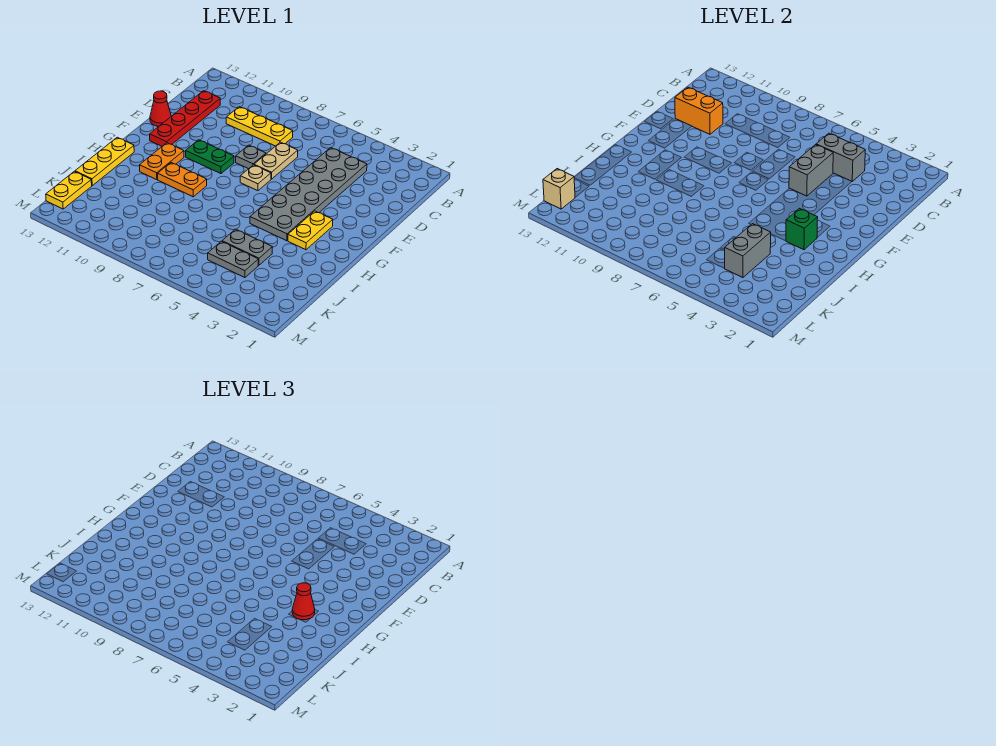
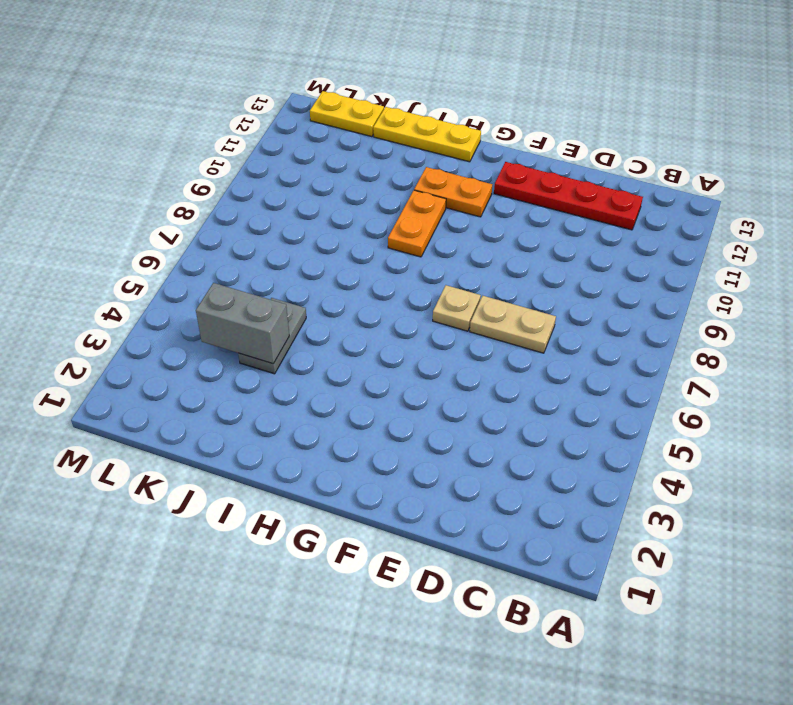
none -> grey 2x6 plate [250,148,367,241]
none -> yellow 1x3 plate [226,107,293,146]
none -> grey 1x1 plate [236,145,266,169]

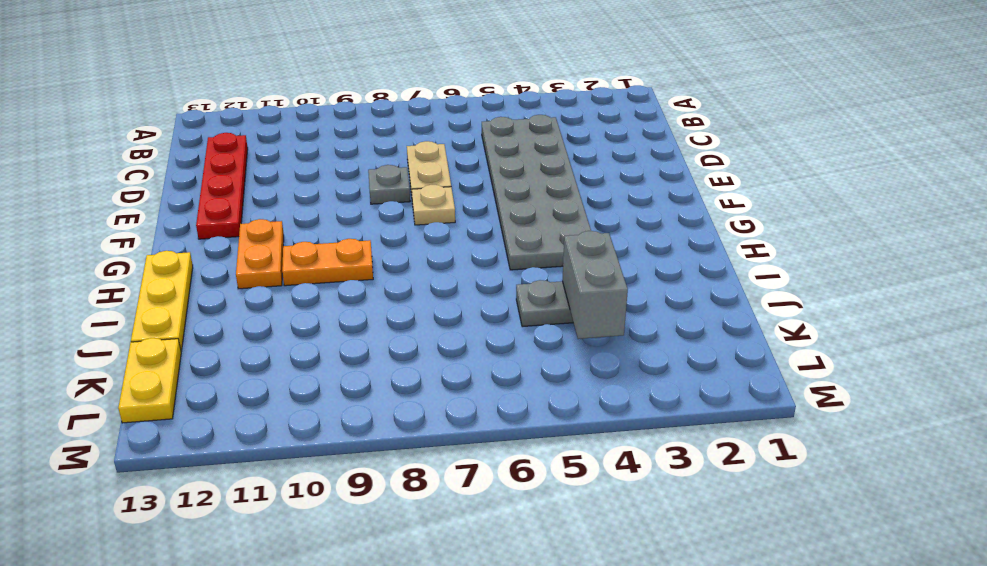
none -> yellow 1x3 plate [226,107,293,146]
none -> red 1x1 cone [150,91,171,126]
none -> green 1x2 plate [186,140,234,174]

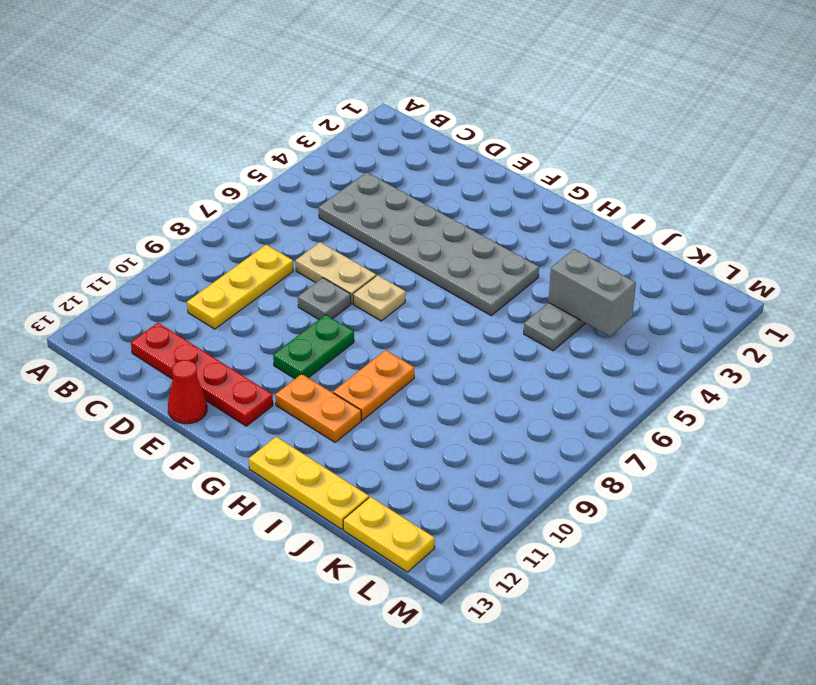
none -> yellow 1x2 plate [288,211,333,250]
none -> grey 1x2 plate [208,241,258,278]
none -> grey 1x2 brick [816,133,865,181]

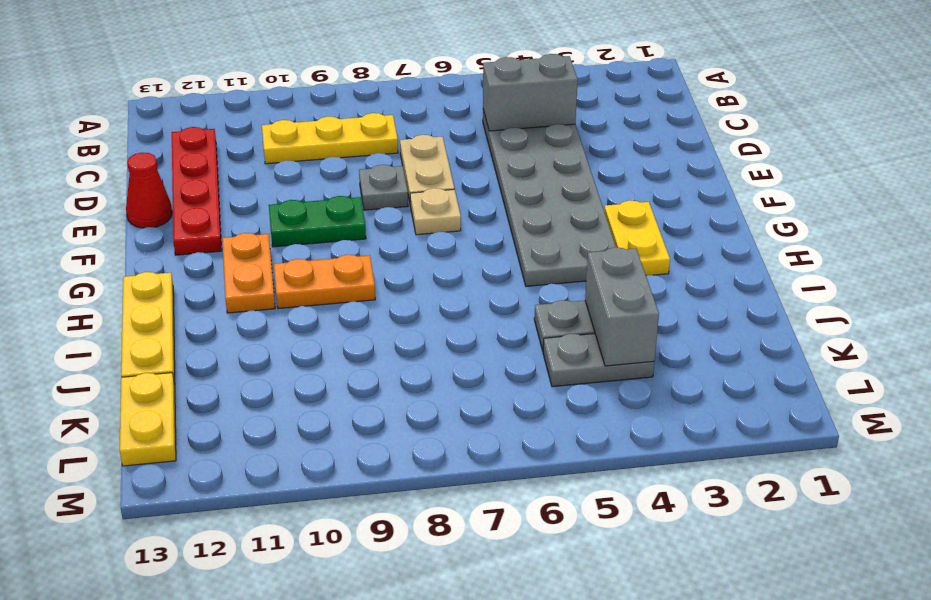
none -> grey 1x2 brick [789,145,833,196]
none -> orange 1x2 brick [675,87,723,134]
none -> green 1x1 brick [786,208,818,250]

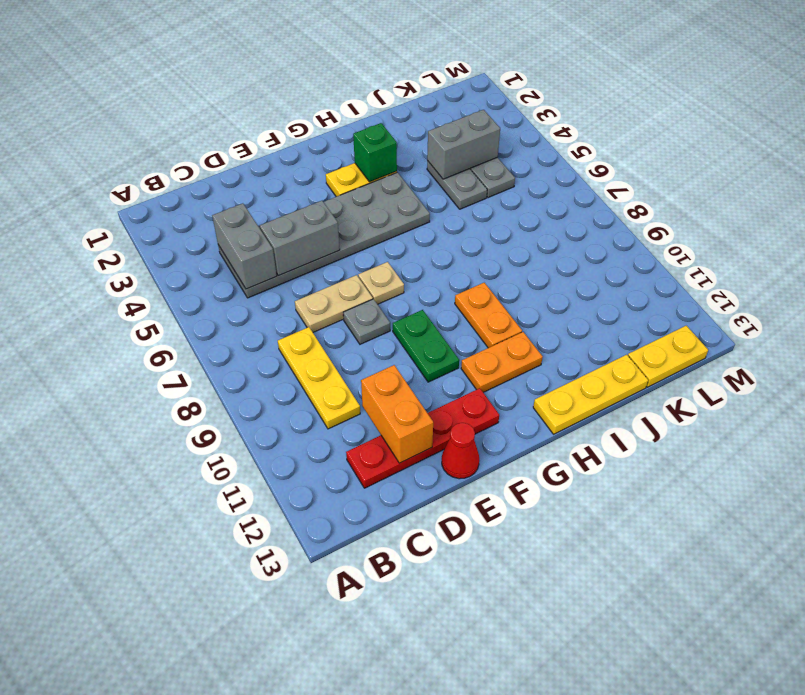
none -> tan 1x1 brick [543,169,575,209]
none -> red 1x1 cone [292,583,315,620]

